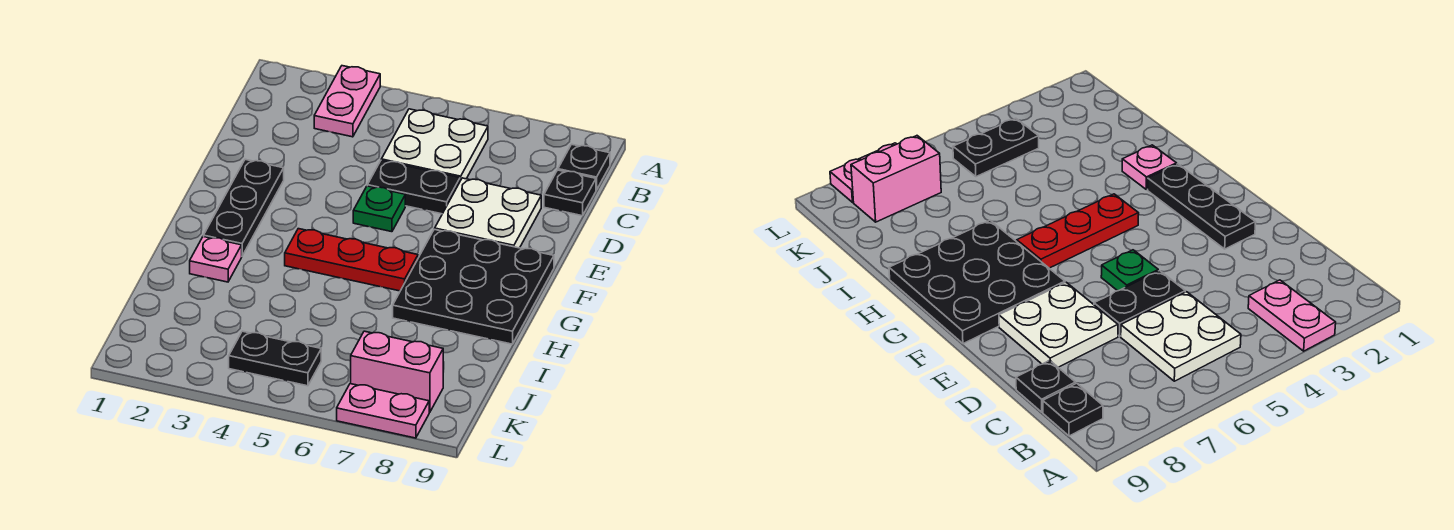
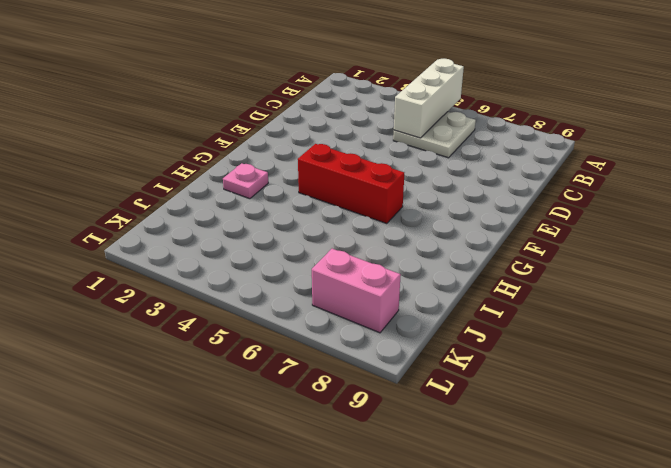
white 1x3 brick [394,59,464,138] -> none
red 1x3 brick [298,144,404,224] -> red 1x3 plate [285,229,418,291]
none -> pink 1x2 plate [314,66,380,137]
none -> black 1x1 plate [558,144,610,190]
none -> black 1x1 plate [544,170,596,216]

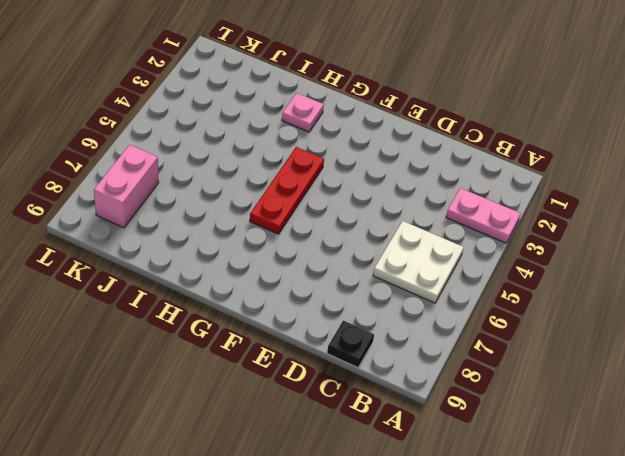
none -> black 1x1 plate [558,144,610,190]
none -> black 1x2 plate [367,160,460,214]
none -> white 2x2 plate [435,178,541,248]

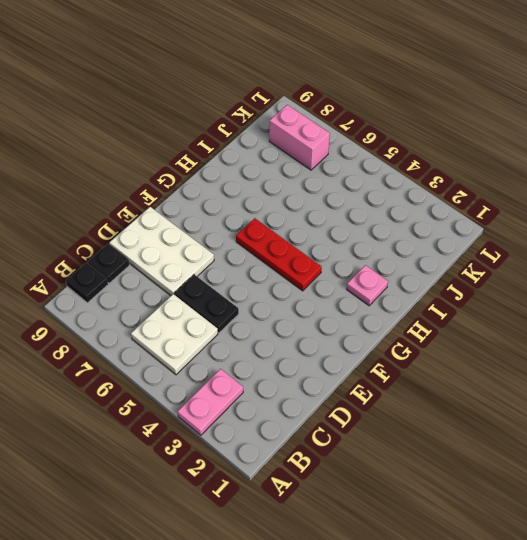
white 2x3 plate [110,207,214,296] -> white 2x2 plate [435,178,541,248]
none -> black 1x3 plate [204,159,284,256]
none -> green 1x1 plate [353,186,405,232]
none -> black 3x3 plate [393,229,554,344]

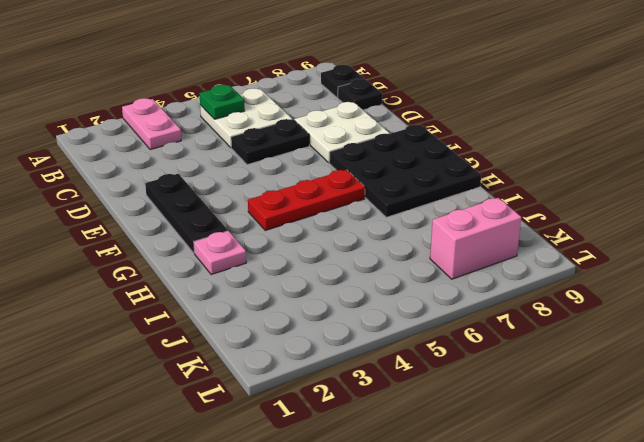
green 1x1 plate [200,84,245,119] -> green 1x1 plate moved to [353,186,405,232]
none -> black 1x2 plate [229,331,321,386]
none -> pink 1x2 plate [337,384,429,438]

